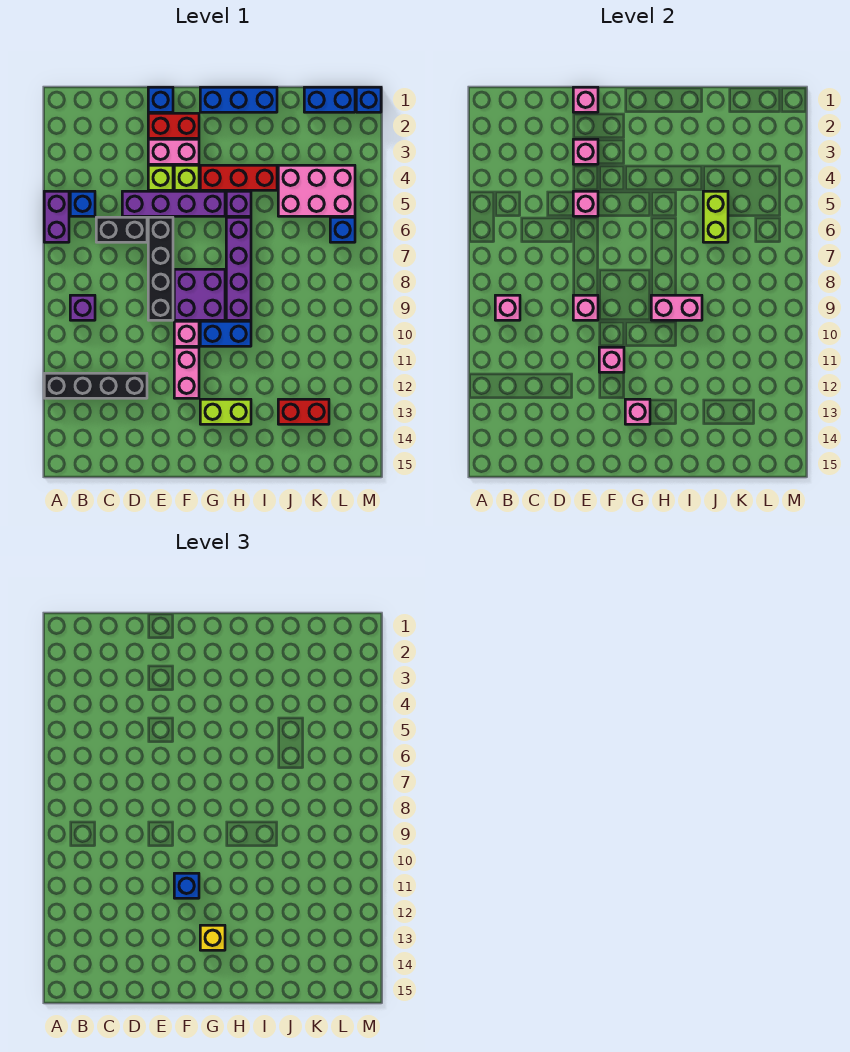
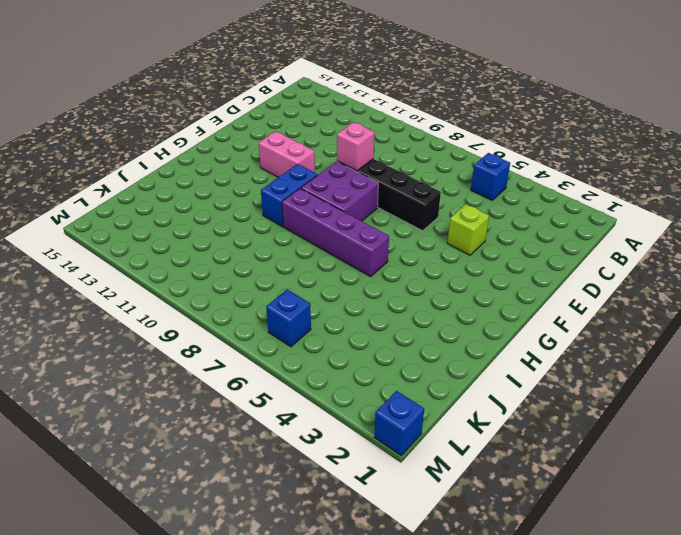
none -> purple 1x2 brick [44,191,69,242]
none -> black 1x4 brick [44,373,147,398]
none -> purple 1x1 brick [70,295,95,320]
none -> black 1x2 brick [96,217,147,242]

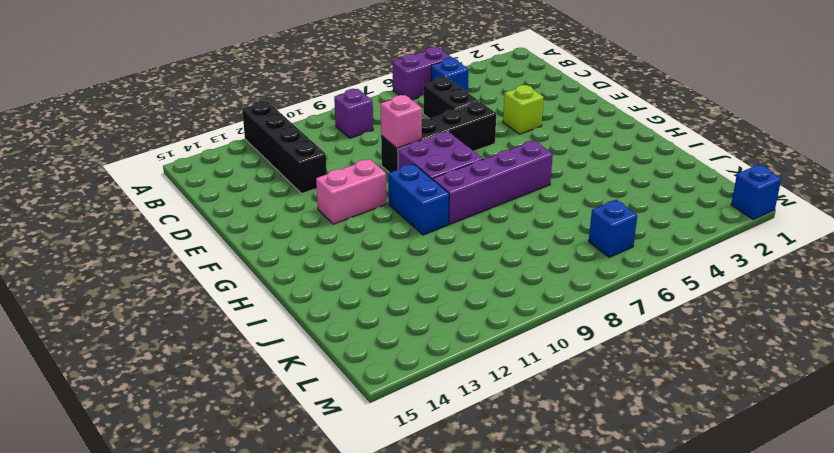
none -> purple 1x4 brick [122,191,225,216]
none -> blue 1x1 brick [148,87,173,112]
none -> red 1x2 brick [148,113,199,138]
none -> pink 1x2 brick [148,139,199,164]

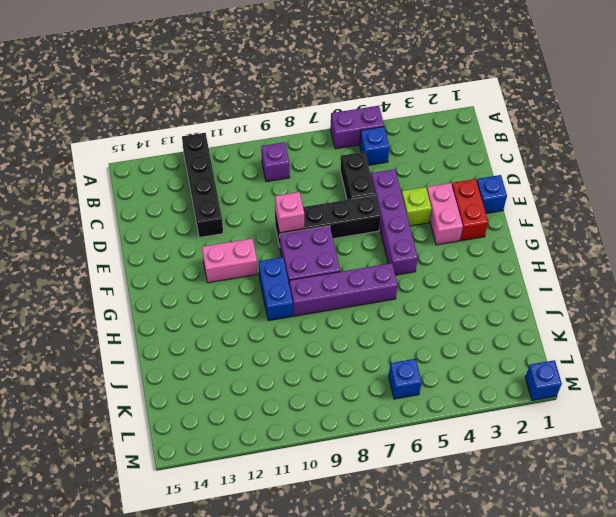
none -> lime 1x1 brick [174,165,199,190]
none -> pink 1x1 brick [174,321,199,346]
none -> blue 1x3 brick [200,87,277,112]
none -> red 1x3 brick [200,165,277,190]

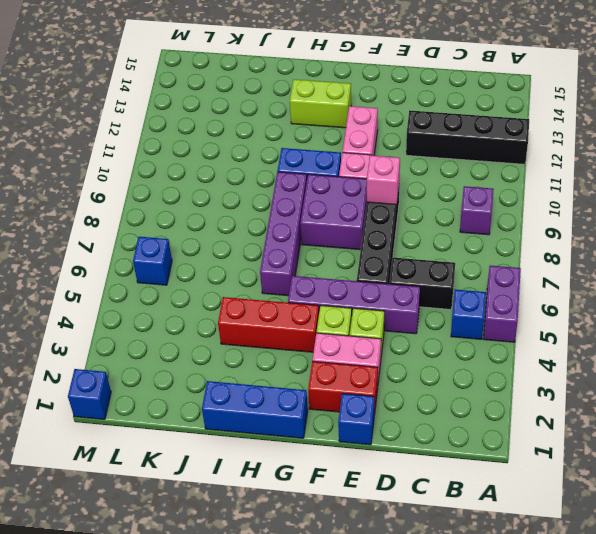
none -> purple 1x1 brick [226,191,251,216]
none -> pink 2x3 brick [278,165,355,216]
none -> red 1x2 brick [278,399,329,424]
none -> blue 1x2 brick [304,87,355,112]

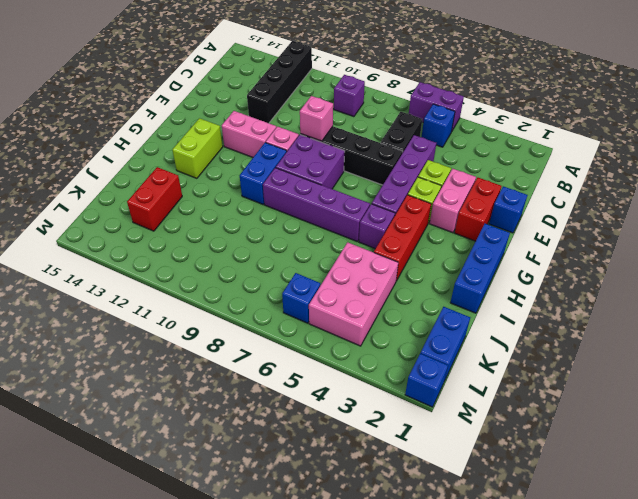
none -> pink 1x1 brick [495,295,520,320]
none -> pink 1x1 brick [573,87,598,112]
none -> pink 1x1 brick [573,139,598,164]
none -> pink 1x1 brick [573,191,598,216]

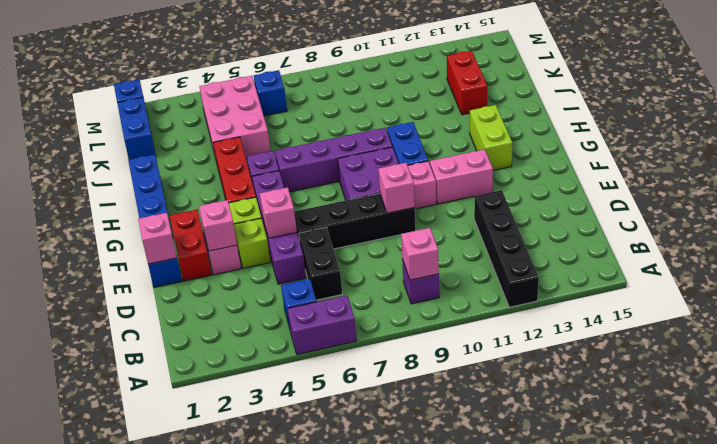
none -> pink 1x1 brick [599,347,624,372]
none -> pink 1x1 brick [625,399,650,424]
none -> pink 1x2 brick [651,295,702,320]
none -> lime 1x2 brick [703,191,728,242]

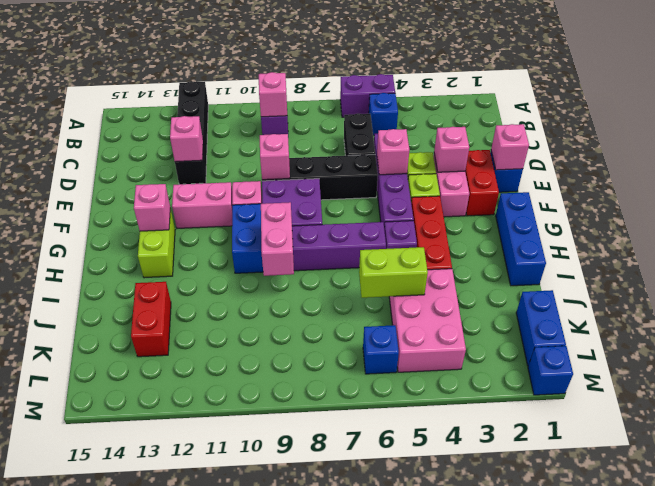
pink 1x1 brick [170,116,203,162] -> pink 1x1 brick moved to [599,347,624,372]
none -> blue 1x1 brick [174,873,199,898]
none -> yellow 1x1 brick [200,925,225,950]

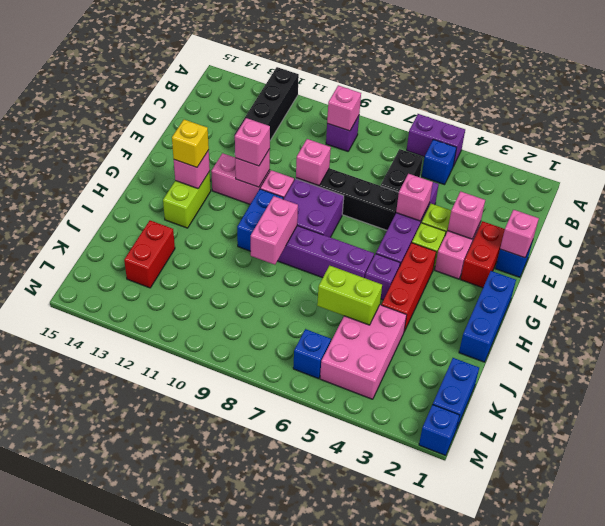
pink 1x1 brick [235,118,270,166] -> blue 1x1 brick [174,873,199,898]

